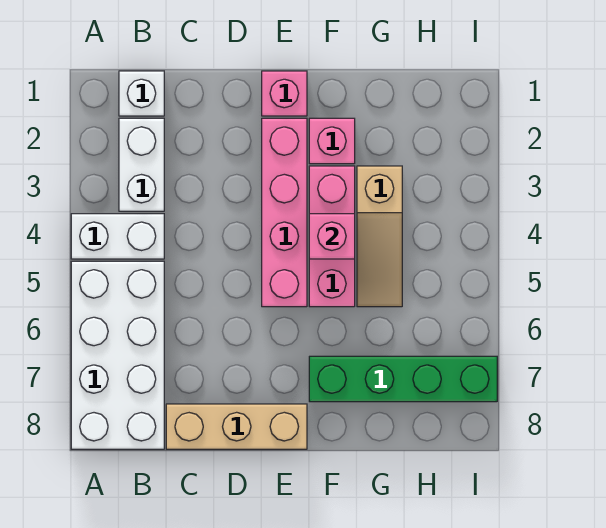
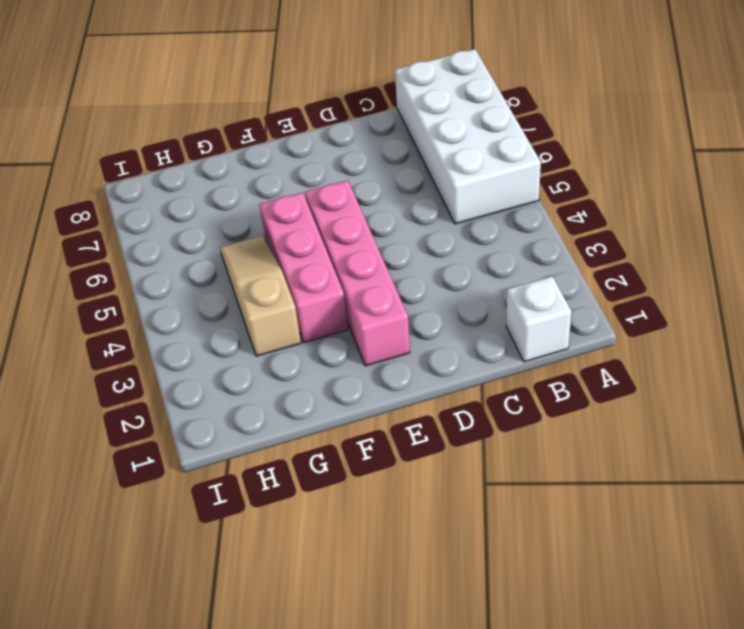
none -> white 1x2 brick [71,214,164,259]
none -> white 1x2 brick [119,118,164,211]
none -> tan 1x3 brick [166,404,307,449]

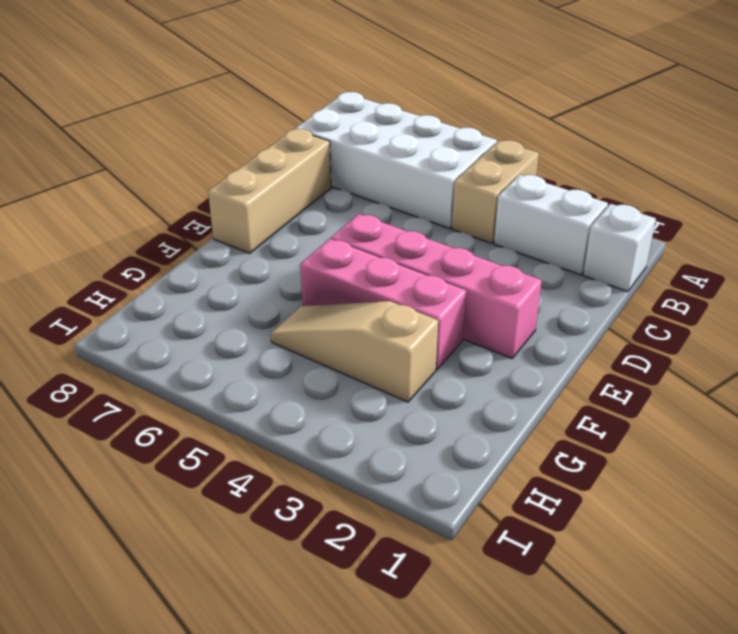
tan 1x2 brick [452,140,539,243] -> white 1x2 brick [71,214,164,259]
none -> pink 1x1 brick [262,71,307,116]
none -> pink 1x1 brick [309,118,355,164]
none -> green 1x4 brick [309,356,497,402]

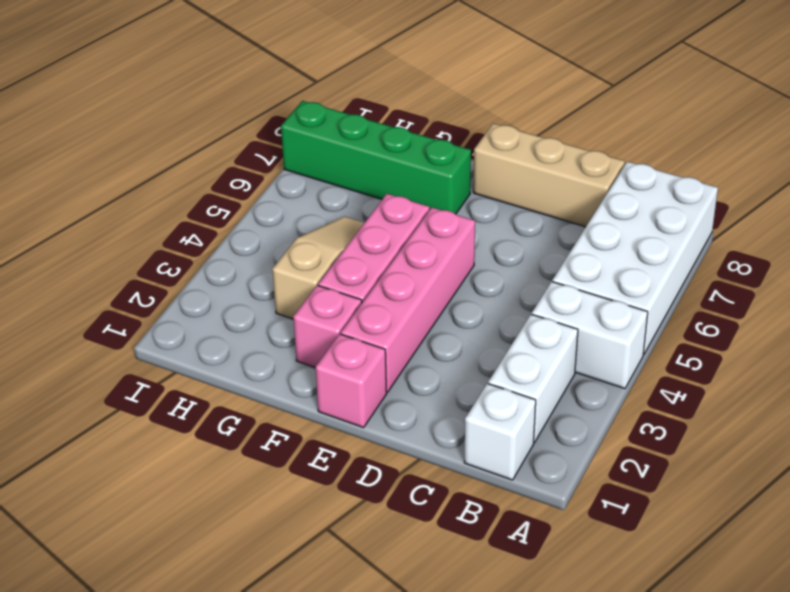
none -> pink 1x1 brick [309,214,355,259]

